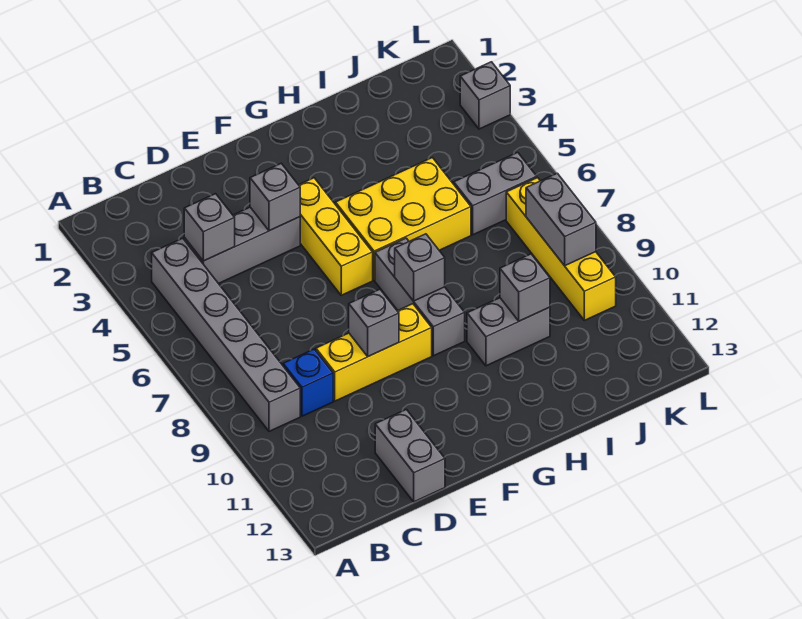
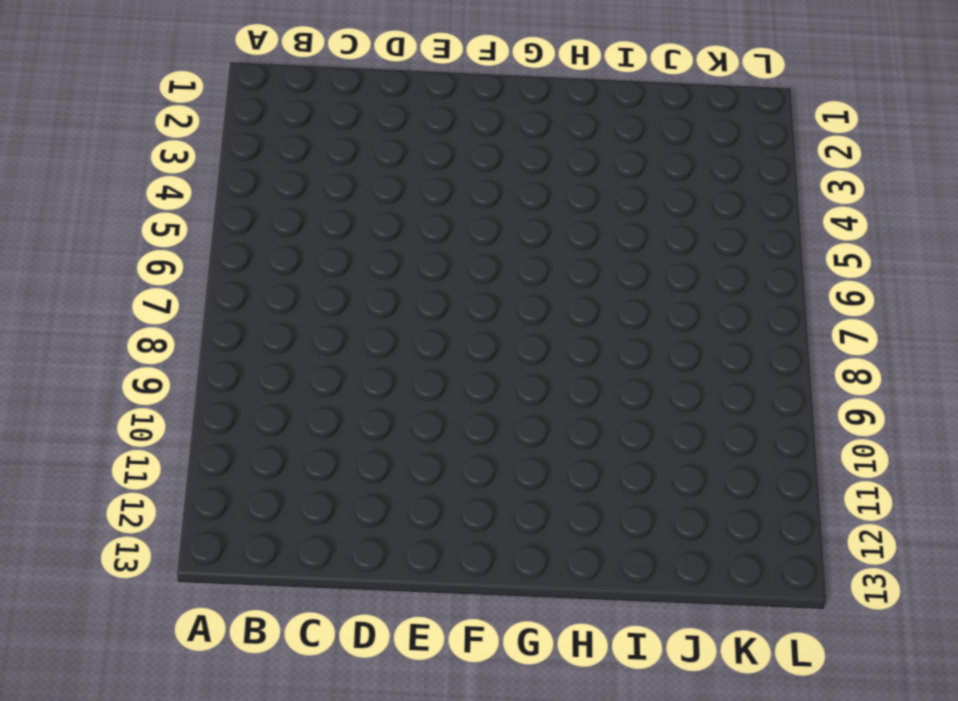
none -> grey 1x6 brick [152,238,300,431]
none -> grey 1x3 brick [184,207,300,284]
none -> blue 1x1 brick [283,349,333,416]

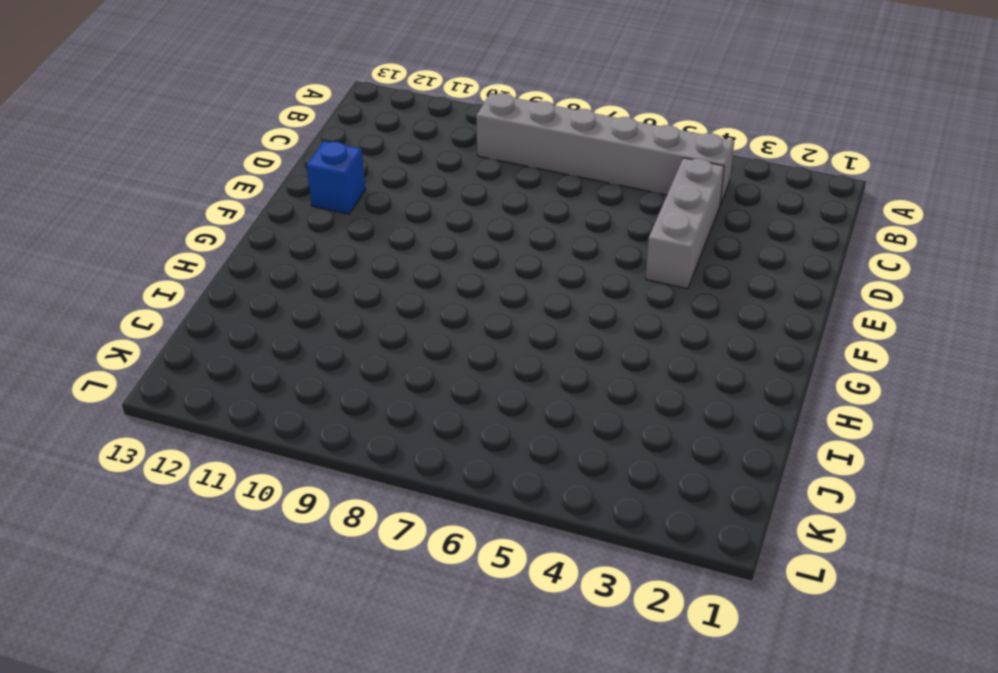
blue 1x1 brick [307,141,366,214] -> blue 1x1 brick moved to [283,349,333,416]
none -> yellow 1x3 brick [316,304,432,401]
none -> grey 1x2 brick [375,409,445,502]
none -> yellow 1x3 brick [299,178,373,295]

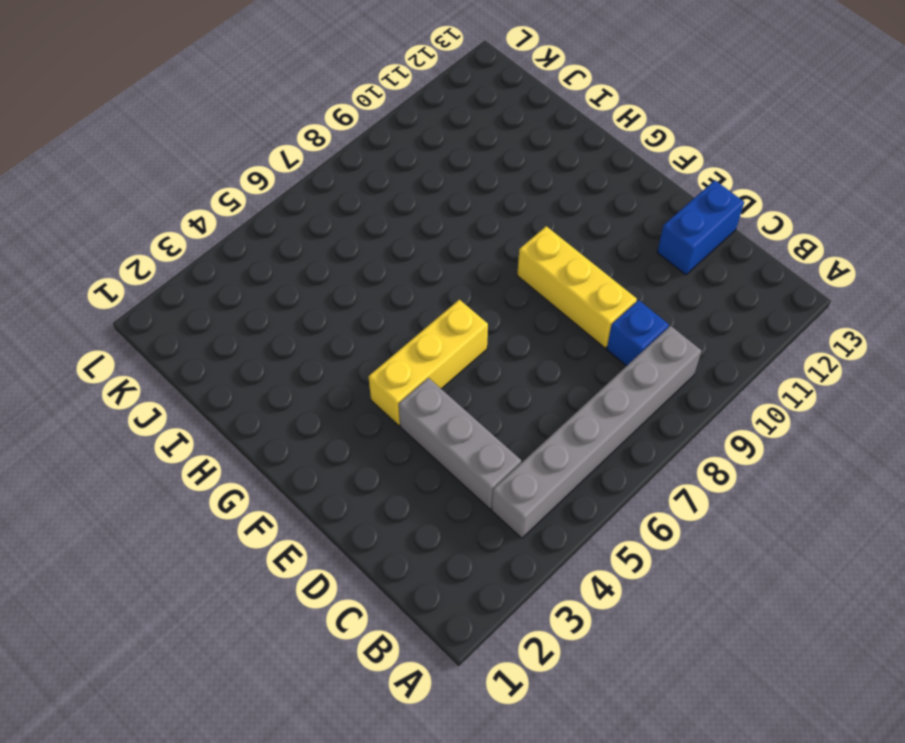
blue 1x2 brick [657,180,744,275] -> grey 1x2 brick [375,409,445,502]
none -> yellow 2x3 brick [336,158,471,280]
none -> grey 1x3 brick [375,238,465,356]
none -> grey 1x2 brick [467,298,550,366]

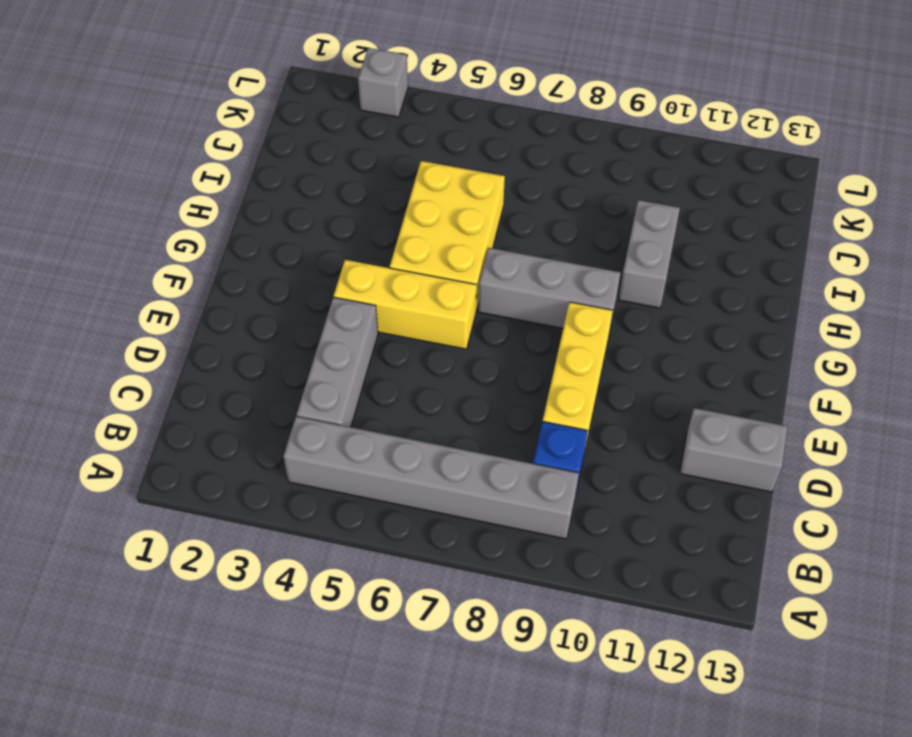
none -> grey 1x2 brick [454,153,537,235]
none -> yellow 1x4 brick [506,178,616,320]
none -> grey 1x1 brick [184,194,235,261]

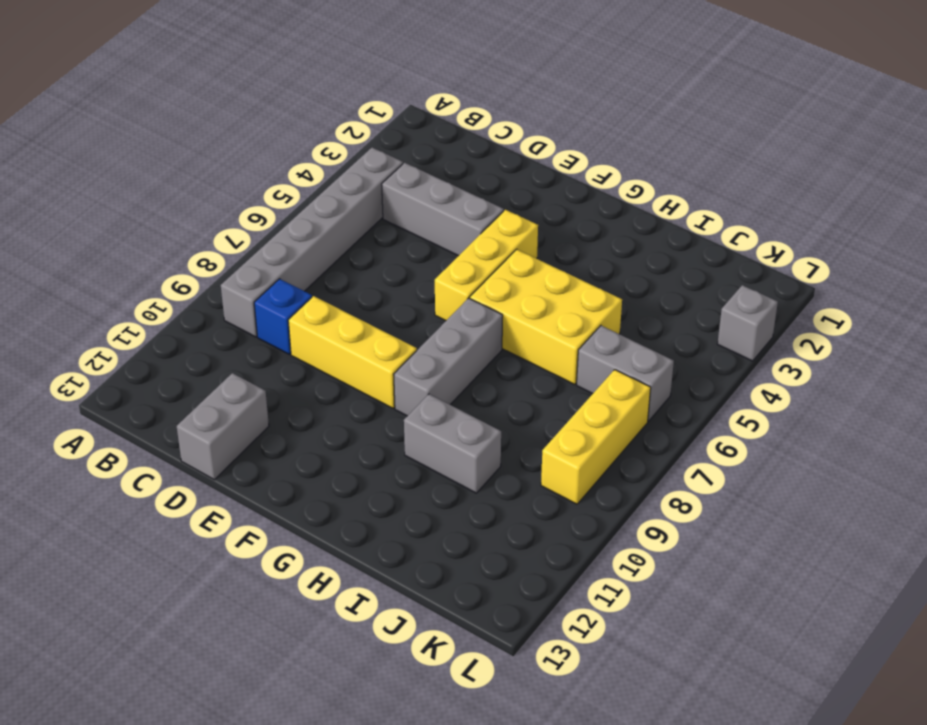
yellow 1x3 brick [541,370,651,504] -> yellow 1x4 brick [506,178,616,320]
none -> grey 1x1 brick [184,194,235,261]
none -> grey 1x1 brick [250,163,300,231]
none -> grey 1x1 brick [349,289,399,356]

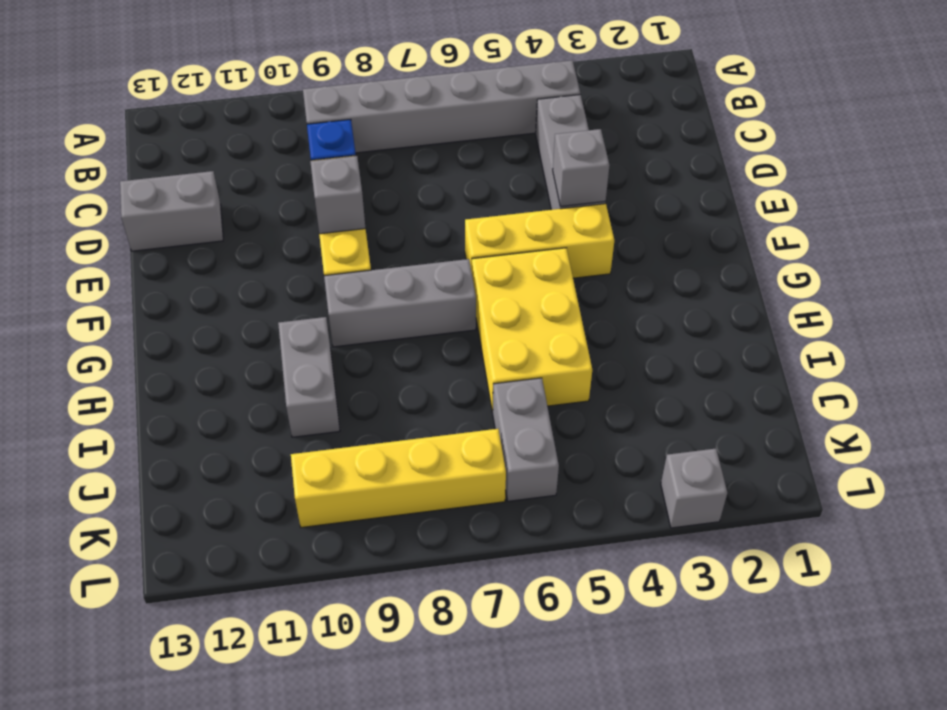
none -> grey 1x1 brick [184,194,235,261]
none -> grey 1x1 brick [395,234,445,301]
none -> grey 1x1 brick [500,254,550,321]

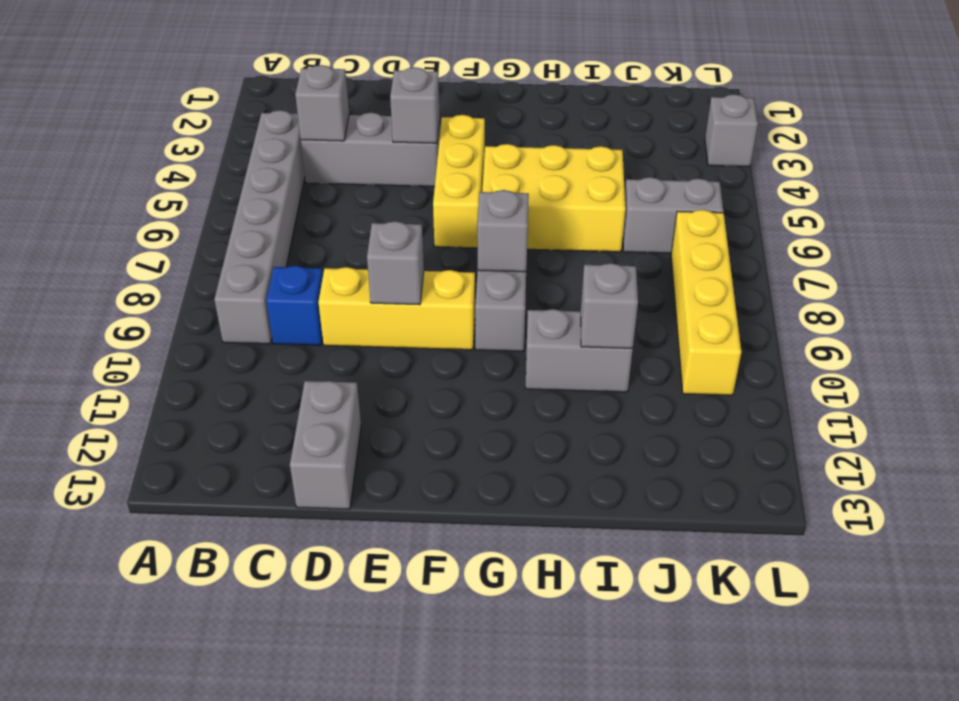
none -> grey 1x2 brick [526,173,596,266]

